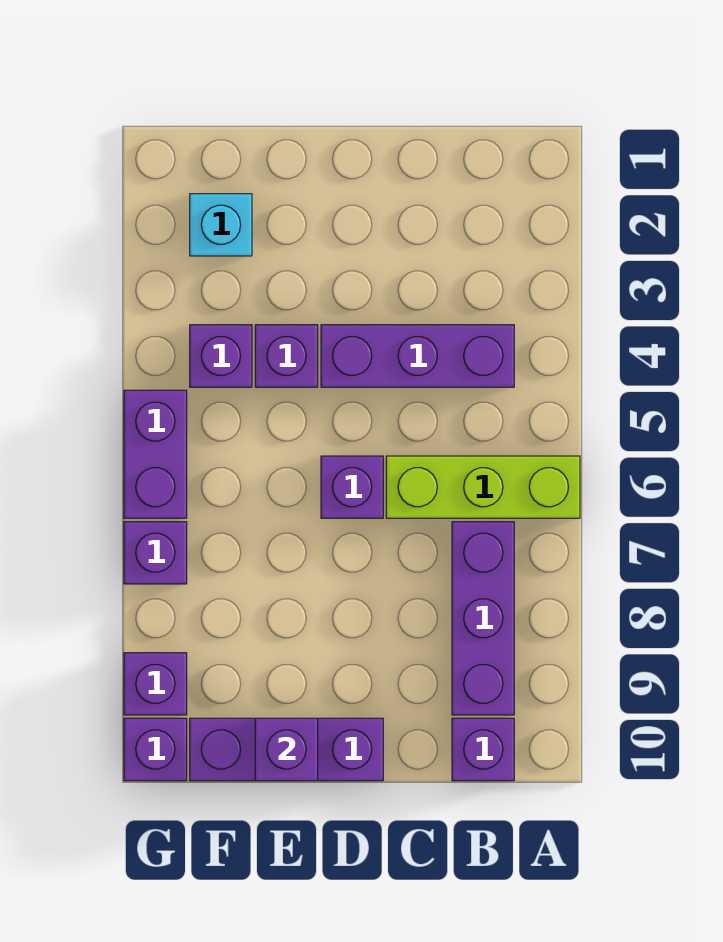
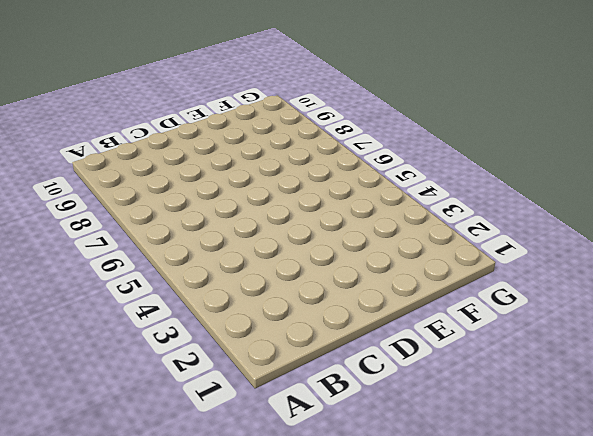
none -> lime 1x3 brick [386,456,580,518]
none -> purple 1x3 brick [321,325,514,387]
none -> purple 1x3 brick [452,522,514,715]

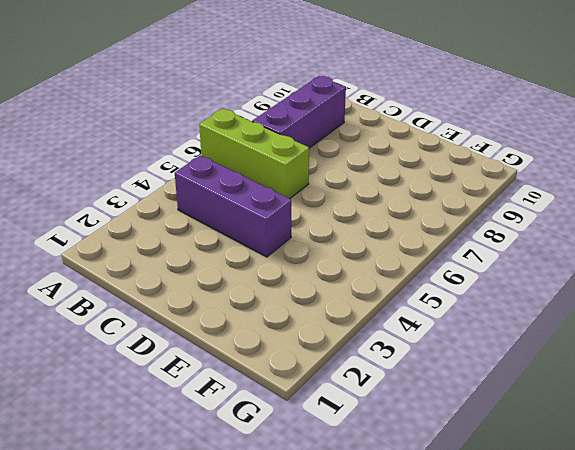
none -> purple 1x1 brick [452,718,514,781]
none -> purple 1x1 brick [321,456,383,518]
none -> purple 1x3 brick [190,718,383,781]

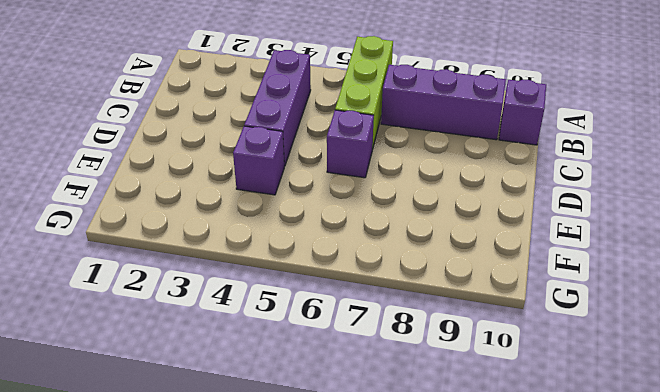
none -> purple 1x3 brick [190,718,383,781]
none -> cyan 1x1 brick [190,194,252,256]
none -> purple 1x1 brick [190,325,252,387]

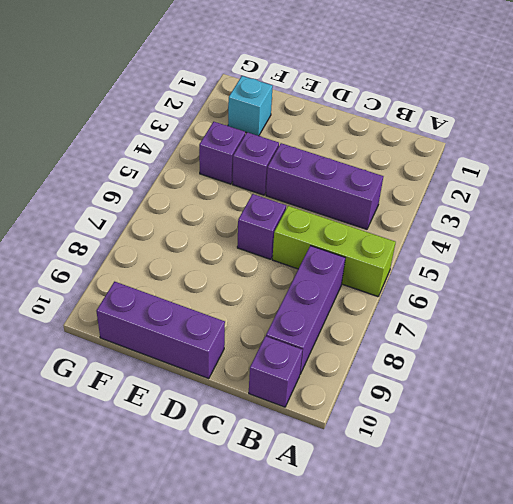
none -> purple 1x2 brick [124,390,187,518]
none -> purple 1x1 brick [124,522,187,584]
none -> purple 1x1 brick [124,653,187,715]

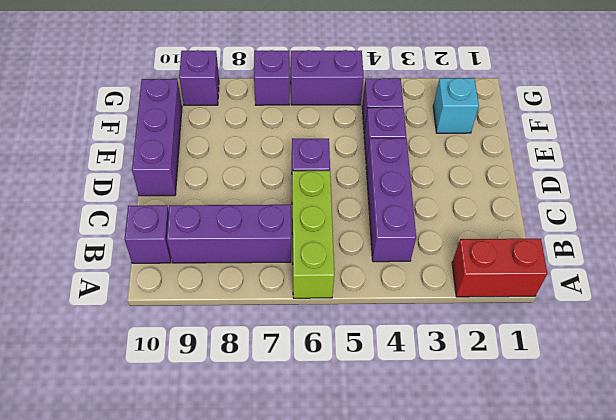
red 1x2 brick [452,239,547,297] -> none
none -> purple 1x1 brick [124,718,187,781]
none -> purple 1x1 brick [255,718,318,781]

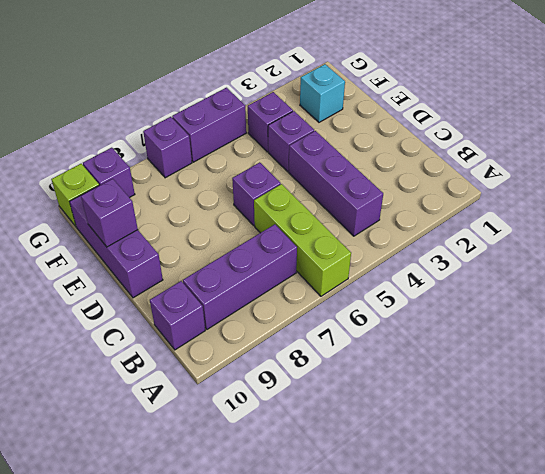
lime 1x1 brick [51,164,99,226] -> purple 1x1 brick [124,718,187,781]

